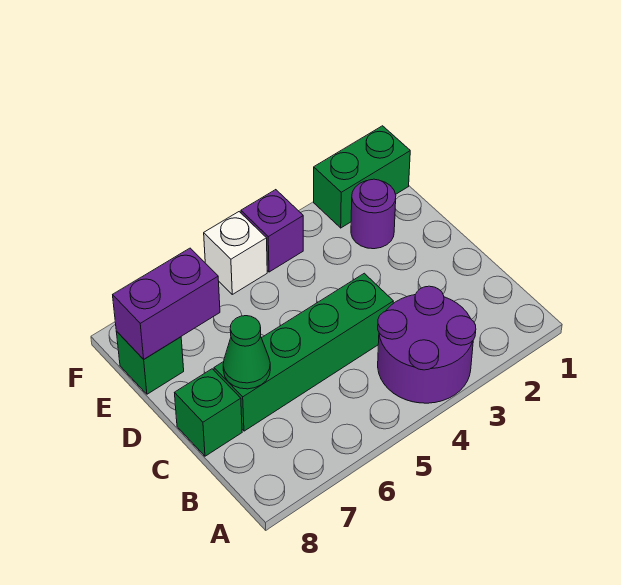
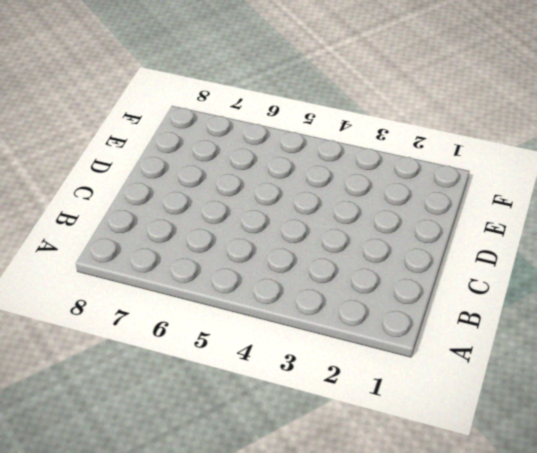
none -> purple 2x2 round brick [378,286,476,403]
none -> green 1x4 brick [214,273,393,431]

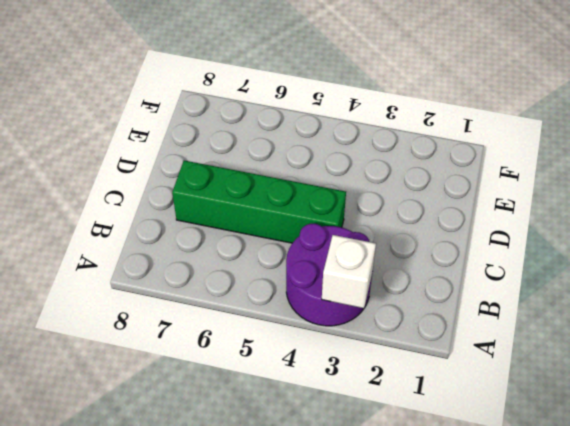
white 1x1 brick [322,235,376,308] -> white 1x1 brick moved to [204,212,267,294]
none -> green 1x1 brick [175,369,242,456]
none -> purple 1x1 round brick [351,179,396,249]

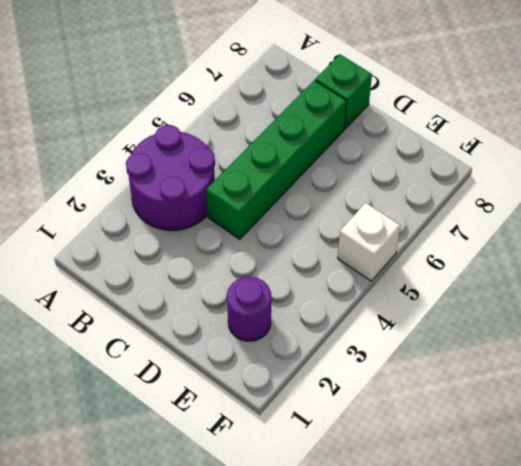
none -> green 1x1 brick [116,331,184,394]
none -> green 1x2 brick [314,126,410,228]

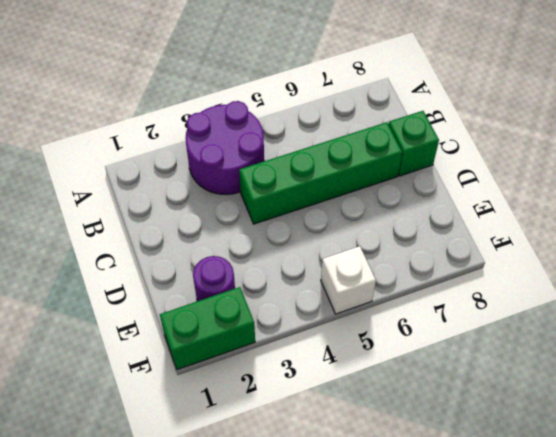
none -> green 1x1 brick [116,331,184,394]
none -> purple 1x1 brick [241,190,303,272]

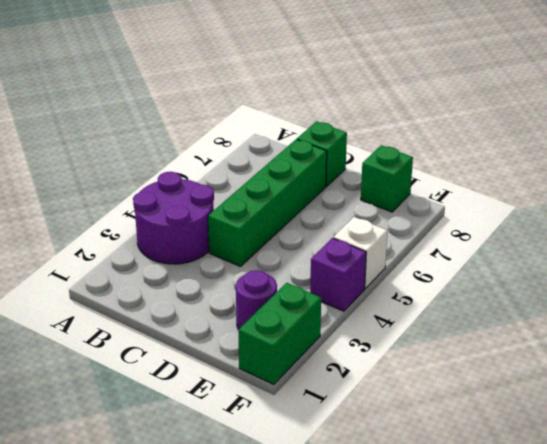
none -> green 1x1 cone [223,316,270,389]
none -> purple 1x2 brick [113,248,220,359]

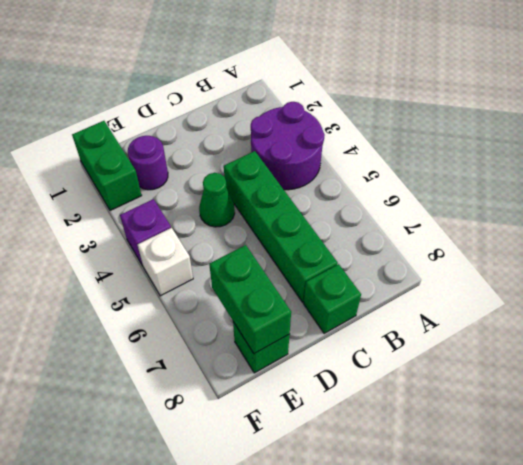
green 1x1 cone [199,173,235,227] -> green 1x1 cone moved to [223,316,270,389]
green 1x2 brick [209,245,291,354] -> purple 1x2 brick [113,248,220,359]

